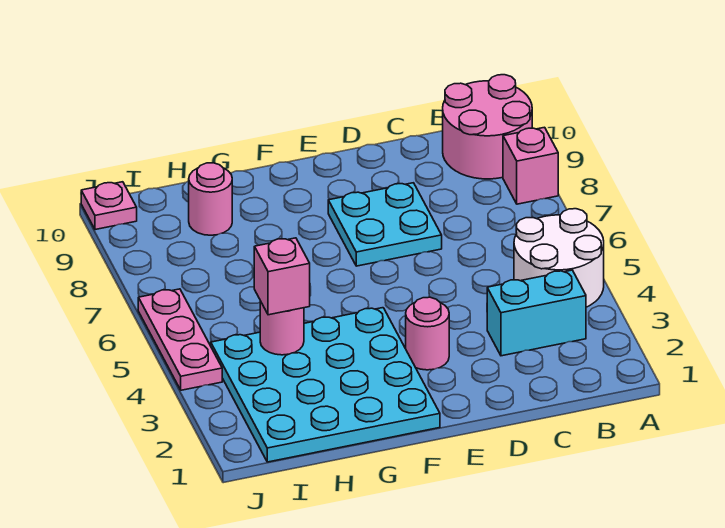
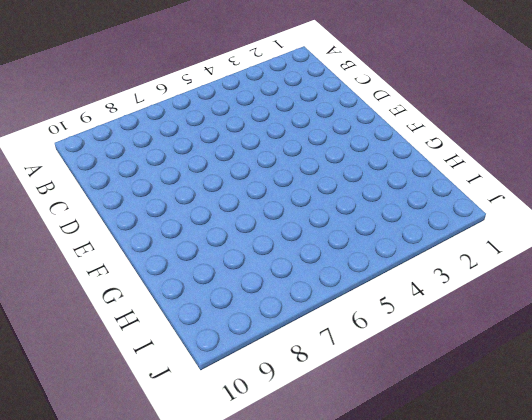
none -> white 2x2 round brick [514,209,604,307]
none -> pink 1x1 brick [503,127,558,204]
none -> pink 2x2 round brick [443,75,532,179]

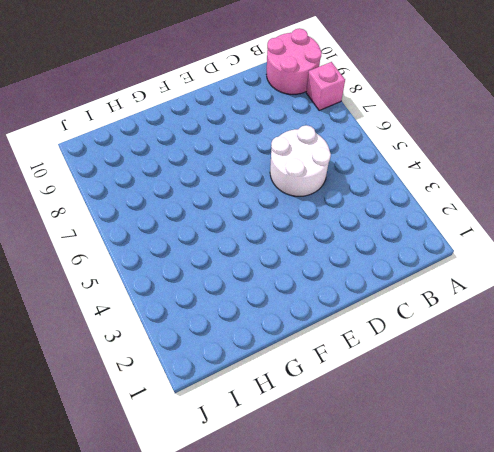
white 2x2 round brick [270,125,331,196] -> white 2x2 round brick moved to [514,209,604,307]
none -> cyan 1x2 brick [487,270,586,356]
none -> cyan 2x2 plate [328,183,442,266]
none -> pink 1x1 round brick [406,297,449,370]

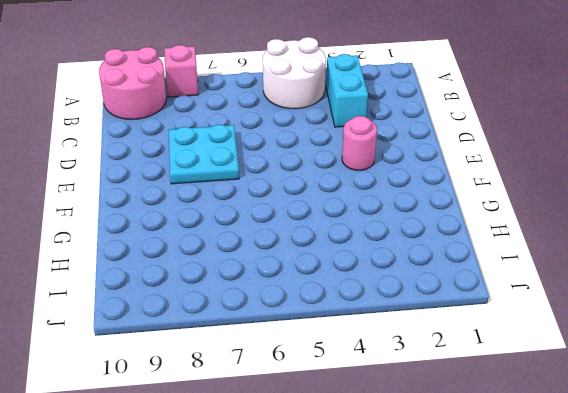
none -> cyan 4x4 plate [211,308,440,462]
none -> pink 1x1 round brick [189,163,232,235]
none -> pink 1x3 plate [138,289,222,390]

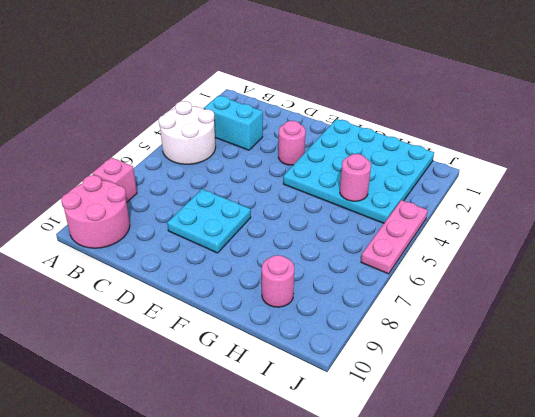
none -> pink 1x1 plate [81,182,137,230]
none -> pink 1x1 brick [254,238,310,315]

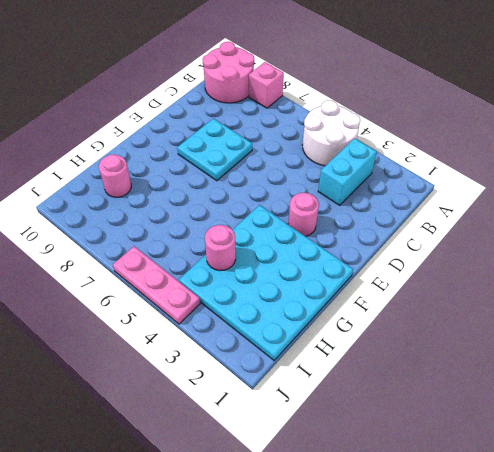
none -> pink 1x1 plate [81,182,137,230]
none -> pink 1x1 brick [254,238,310,315]

